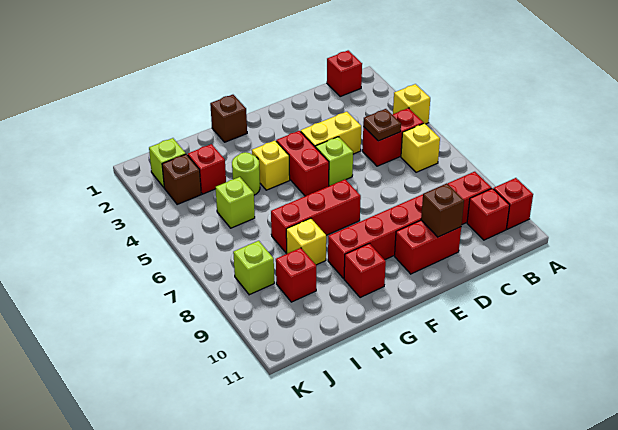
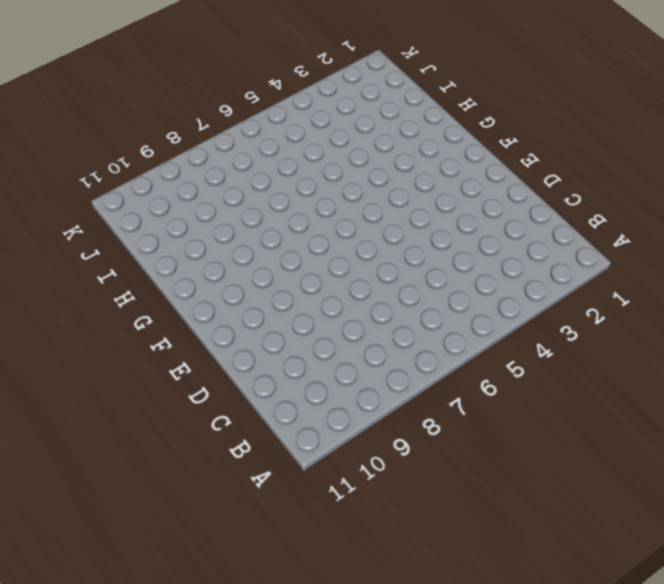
none -> yellow 1x1 brick [393,84,430,124]
none -> red 1x1 brick [494,178,533,229]
none -> red 1x1 brick [327,50,362,96]

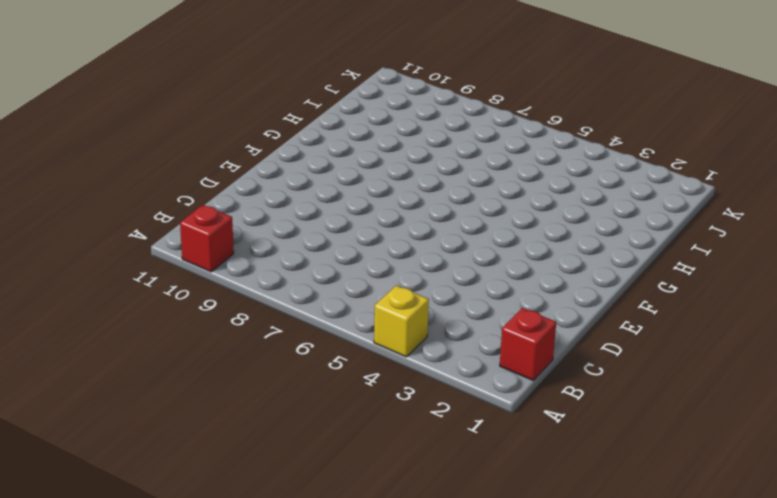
none -> red 1x2 brick [362,108,424,166]
none -> yellow 1x1 brick [401,123,440,172]
none -> red 1x6 brick [328,172,492,278]

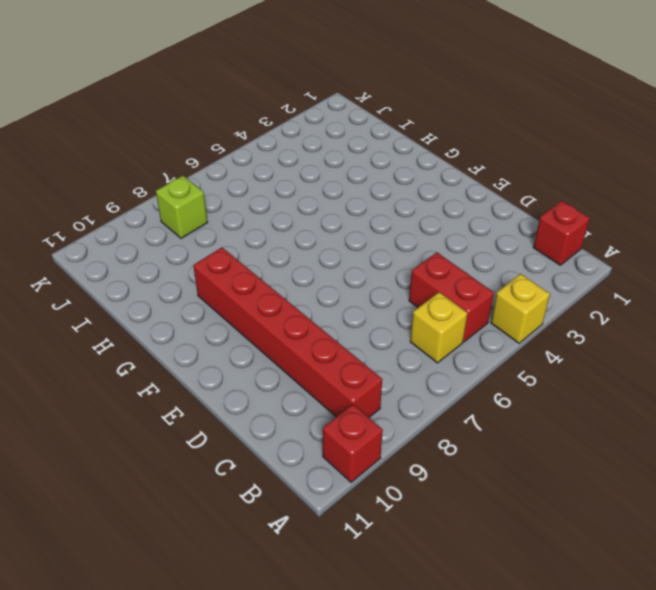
none -> red 1x1 brick [467,188,510,240]
none -> yellow 1x2 brick [301,112,361,154]
none -> red 1x2 brick [395,220,461,274]

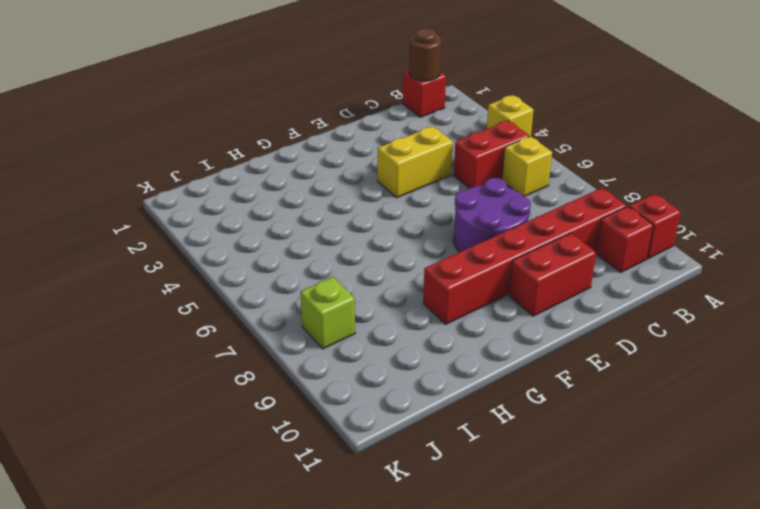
brown 1x1 round brick [409,28,441,81] -> none
purple 2x2 round brick [454,178,531,252] -> none
none -> lime 1x1 brick [316,137,353,186]
none -> red 1x2 brick [276,131,329,196]
none -> red 1x3 brick [271,179,361,253]

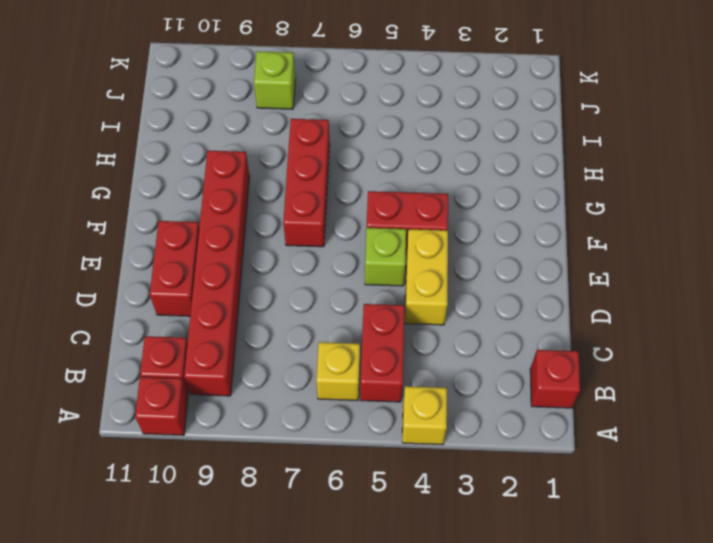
none -> brown 1x1 brick [210,95,247,142]
none -> yellow 1x1 brick [252,141,290,190]
none -> red 1x1 brick [344,243,386,298]

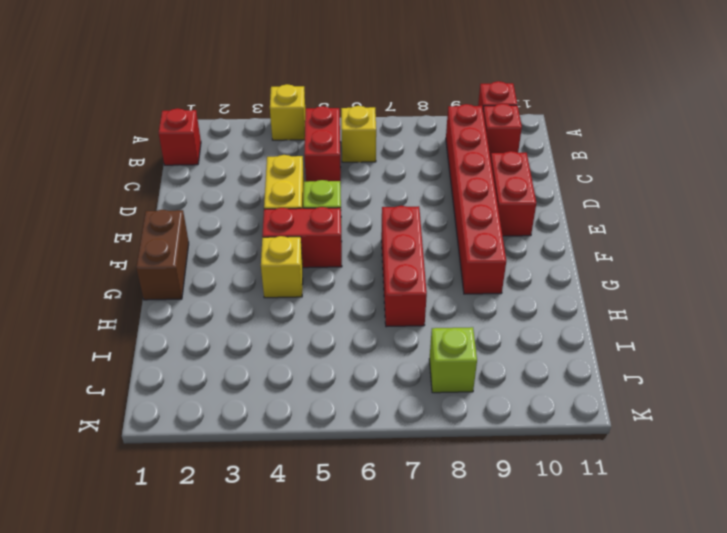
brown 1x2 brick [136,210,189,300] -> brown 1x1 brick [210,95,247,142]
none -> red 1x1 brick [344,243,386,298]
none -> lime 1x1 round brick [232,152,260,195]
none -> yellow 1x1 brick [286,218,326,265]

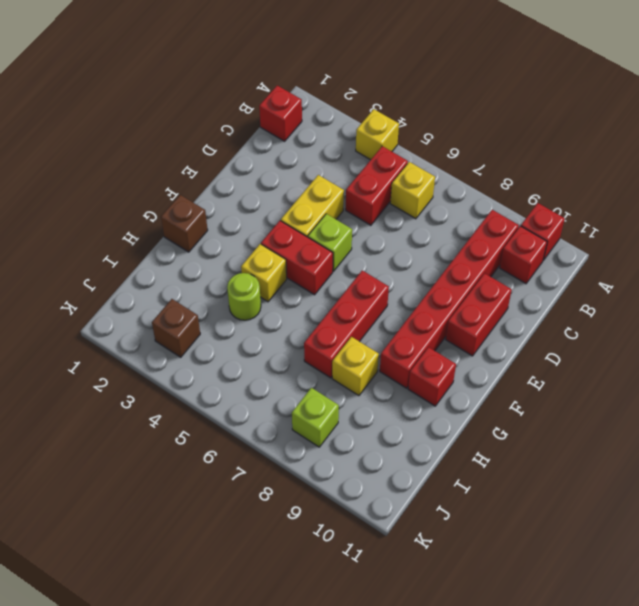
none -> red 1x1 brick [188,144,226,194]
none -> lime 1x1 brick [216,177,255,228]
none -> red 1x1 brick [276,248,316,302]

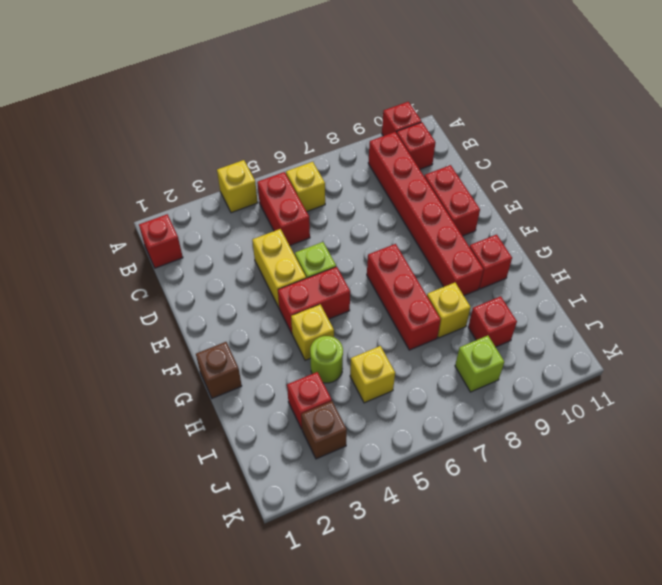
yellow 1x1 brick [350,346,395,403] -> lime 1x1 brick [216,177,255,228]
none -> lime 1x1 brick [149,138,186,187]
none -> brown 1x1 plate [363,109,401,141]
none -> brown 1x1 brick [421,183,464,237]

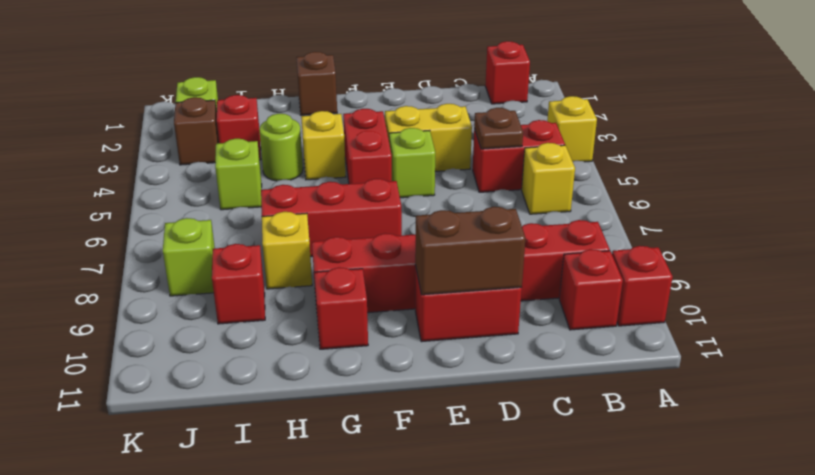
brown 1x2 brick [415,207,526,295] -> brown 1x1 brick [421,183,464,237]

